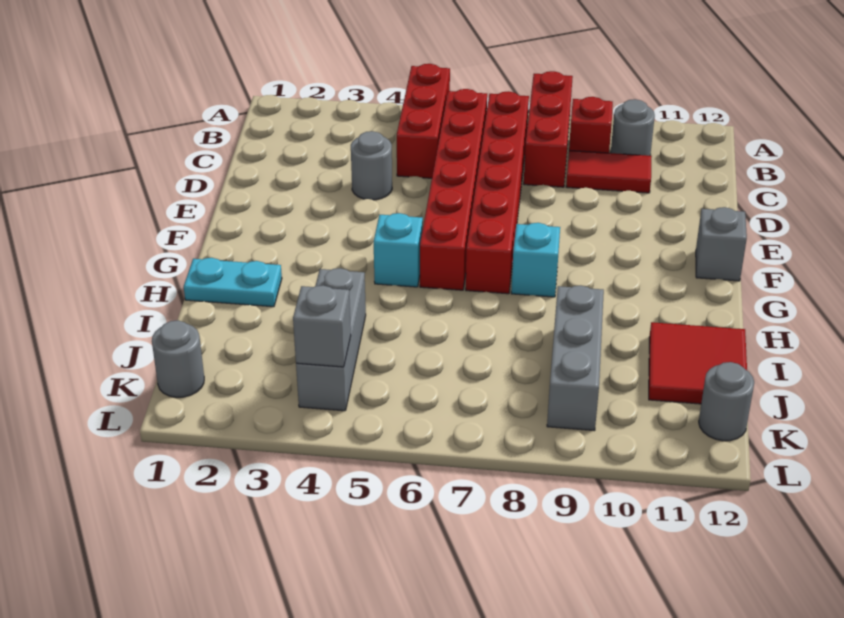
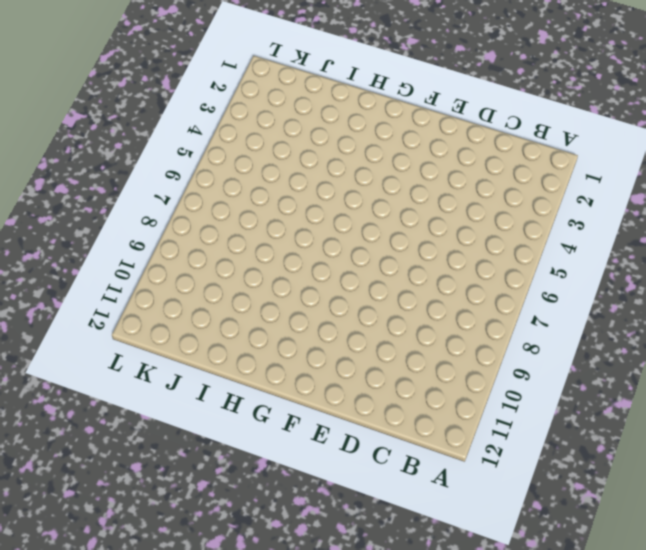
none -> red 1x3 brick [397,64,450,178]
none -> red 1x3 brick [524,71,573,187]
none -> red 1x6 brick [420,89,487,290]

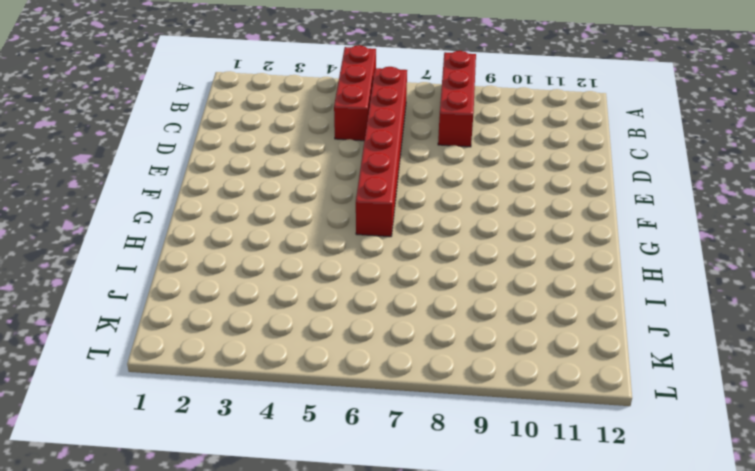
none -> red 1x6 brick [466,91,529,294]
none -> red 1x1 brick [569,97,613,153]
none -> grey 1x1 round brick [611,99,655,156]

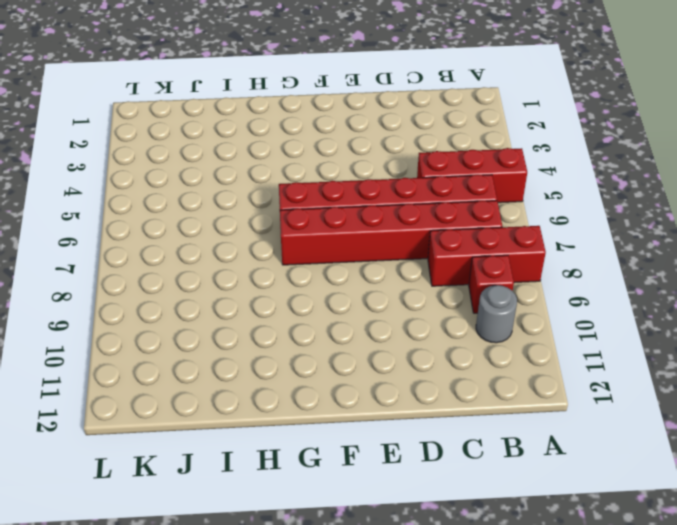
none -> red 1x2 tile [566,150,652,193]
none -> grey 1x1 round brick [351,131,392,200]
none -> grey 1x1 brick [696,207,747,281]

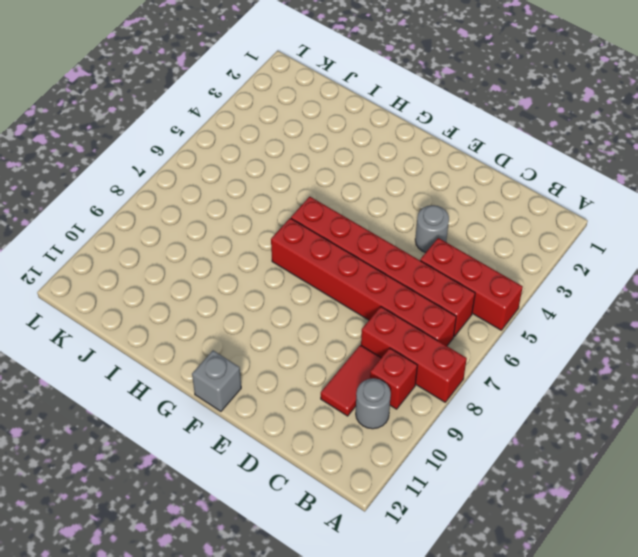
none -> cyan 1x1 brick [374,213,423,287]
none -> cyan 1x1 brick [511,223,560,297]
none -> cyan 1x2 plate [184,258,282,307]

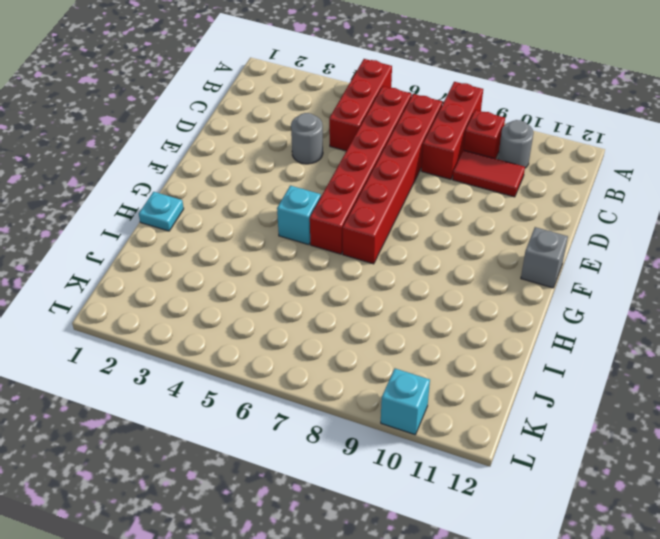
cyan 1x1 plate [139,192,184,231] -> cyan 1x2 plate [184,258,282,307]
cyan 1x1 brick [381,369,430,435] -> cyan 1x1 brick moved to [511,223,560,297]
none -> grey 1x3 brick [296,268,366,411]
none -> grey 1x3 brick [547,286,604,431]
none -> red 2x2 tile [649,322,747,404]

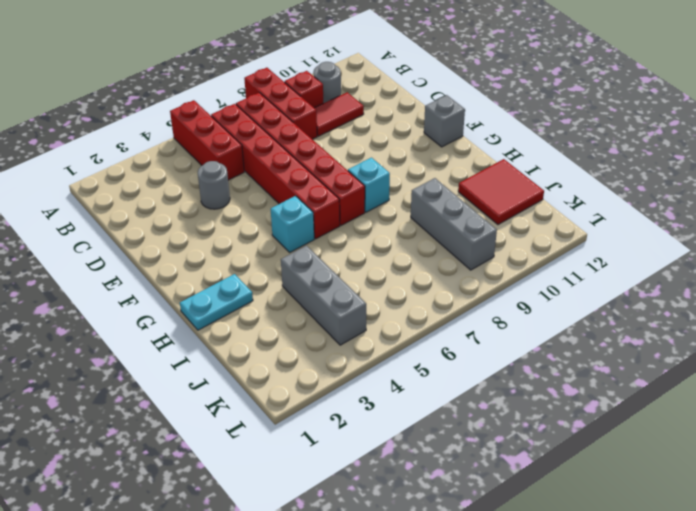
none -> grey 1x1 round brick [152,320,204,397]
none -> grey 1x1 round brick [699,362,754,441]
none -> grey 1x1 brick [293,285,351,367]

